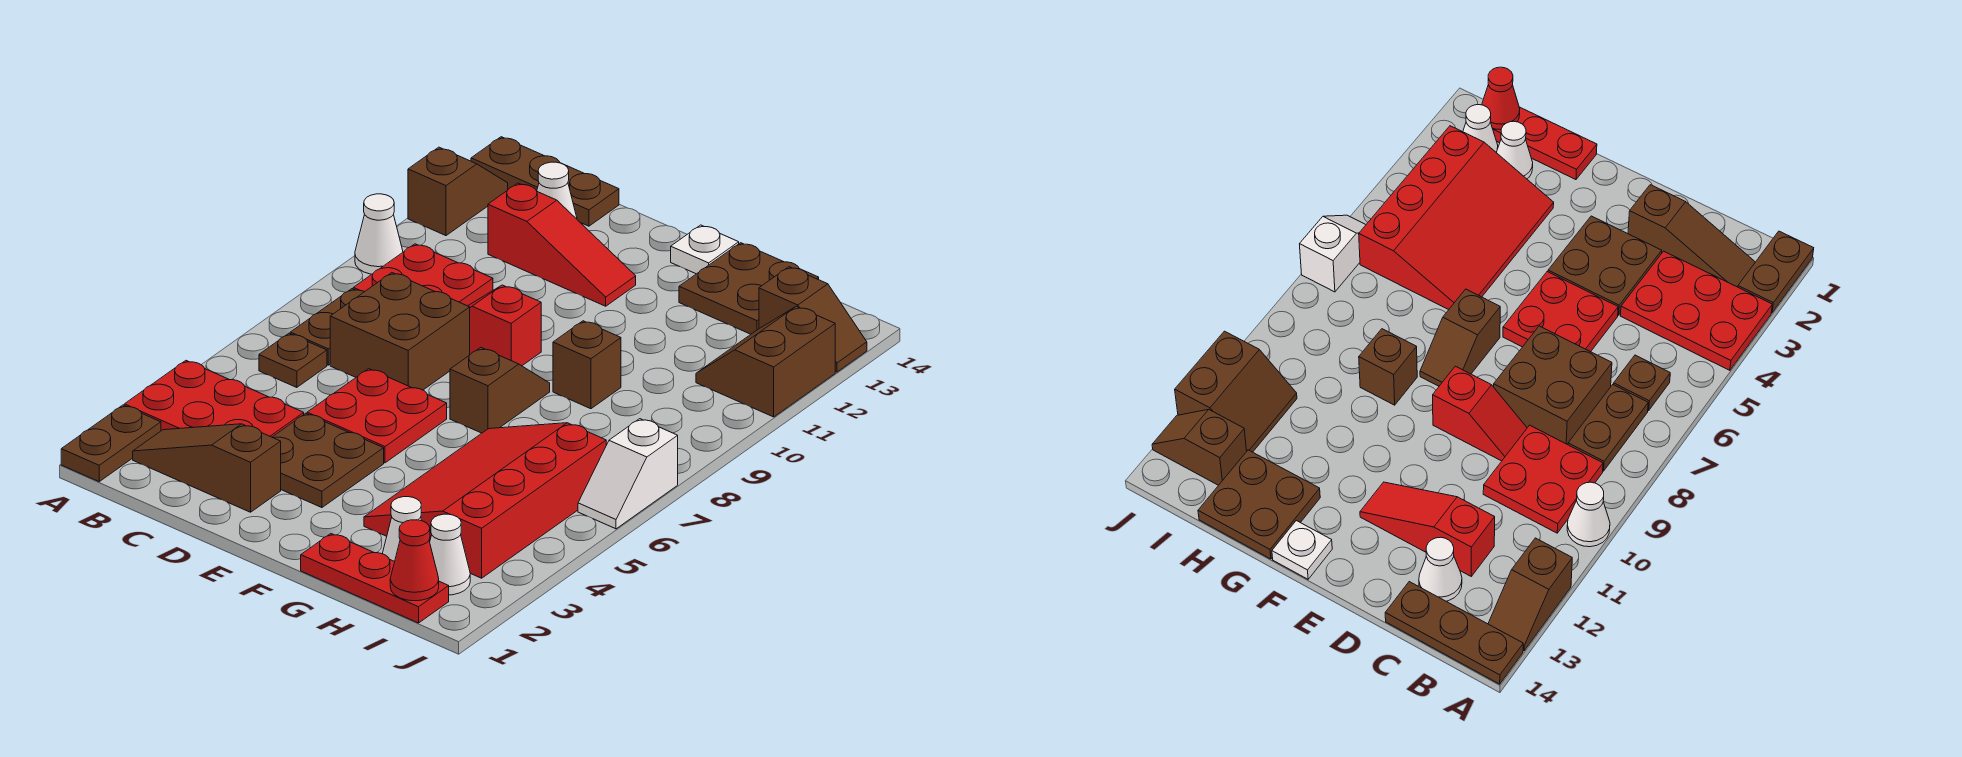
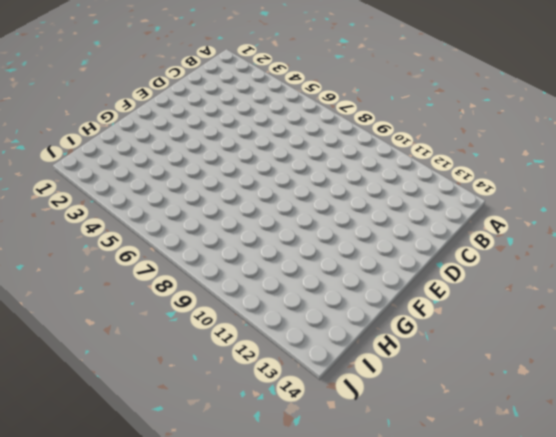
none -> brown 1x2 plate [61,405,161,481]
none -> red 2x3 plate [124,361,304,437]
none -> white 1x1 cone [355,194,403,274]

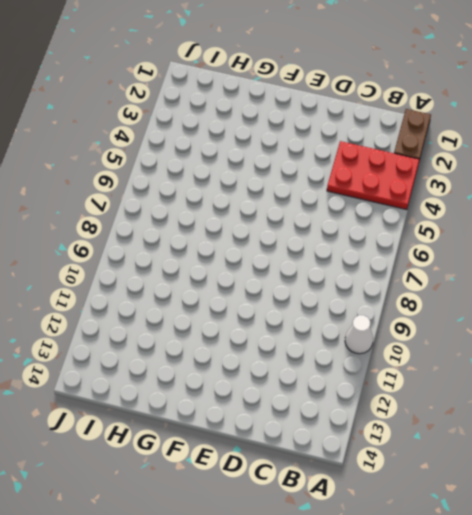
none -> brown 1x2 slope [408,147,508,236]
none -> brown 1x3 plate [471,137,619,226]
none -> brown 1x3 slope [133,424,281,512]

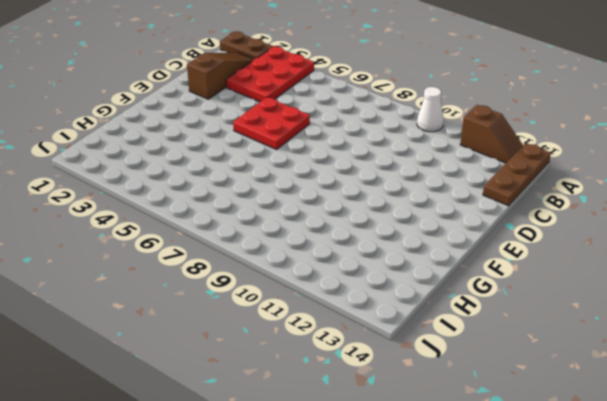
none -> brown 1x1 plate [259,333,327,388]
none -> brown 1x2 plate [290,289,364,365]
none -> red 2x2 plate [353,244,493,306]

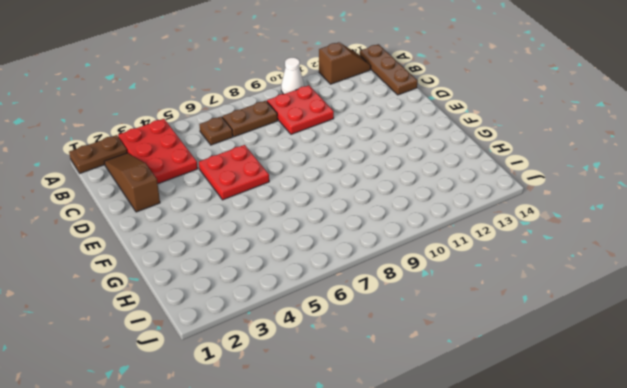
none -> brown 2x2 brick [330,273,470,390]
none -> red 1x3 slope [488,183,636,306]
none -> white 1x1 cone [537,162,577,219]

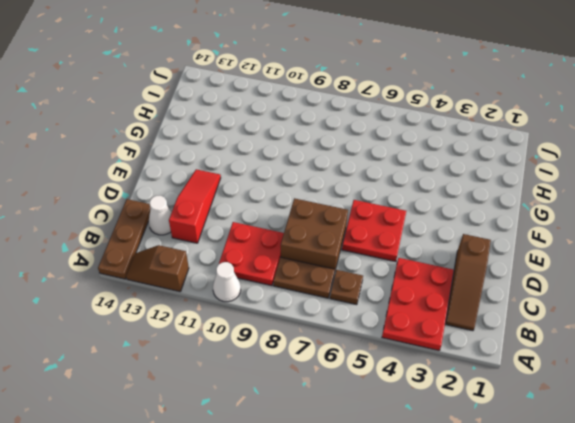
none -> brown 1x2 plate [61,405,161,481]
none -> brown 2x2 plate [272,413,384,508]
none -> red 1x2 slope [468,285,541,366]

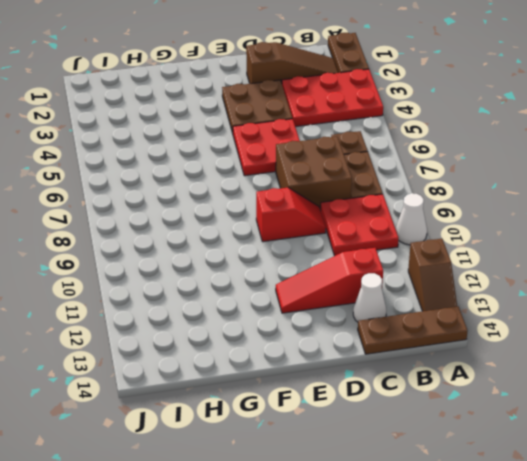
none -> brown 1x2 slope [450,347,550,433]
none -> white 1x1 plate [671,225,739,274]
none -> red 1x3 plate [301,534,449,623]

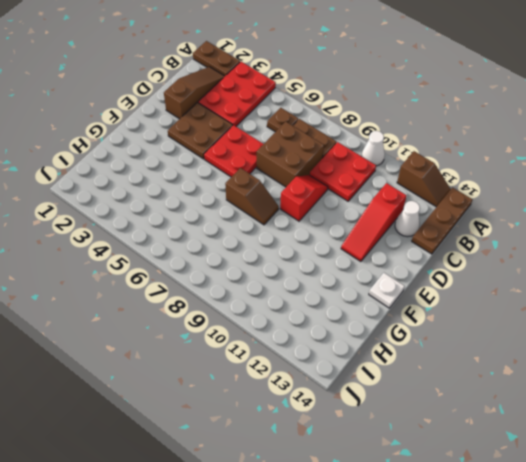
none -> red 1x3 plate [301,534,449,623]
none -> red 3x4 slope [364,423,606,578]
none -> brown 1x1 brick [553,321,621,409]

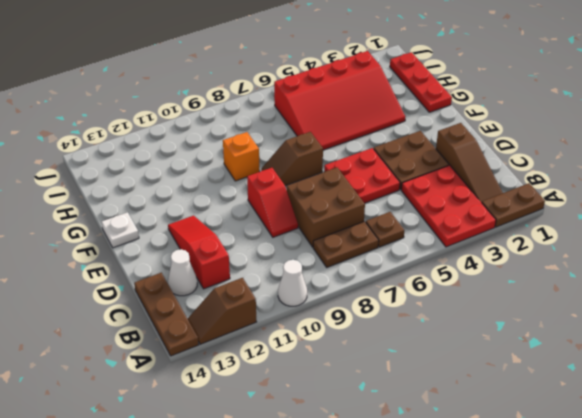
orange 1x1 brick [223,132,260,181] -> brown 1x1 brick [553,321,621,409]
none -> red 2x2 plate [353,244,493,306]
none -> brown 2x2 plate [679,243,819,334]
none -> white 1x1 cone [382,497,422,562]

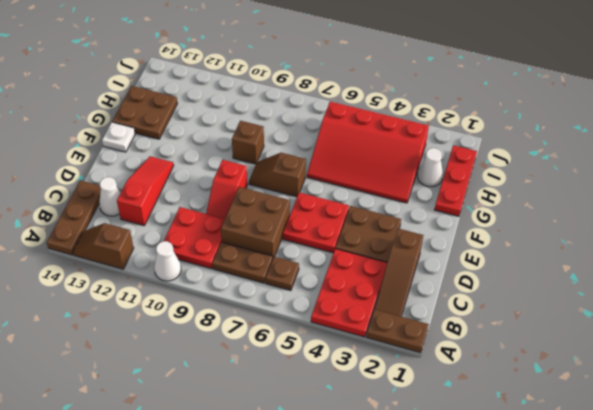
none -> white 1x1 cone [430,514,470,595]
none -> brown 2x2 slope [696,306,835,417]
none -> brown 1x2 slope [759,267,867,372]

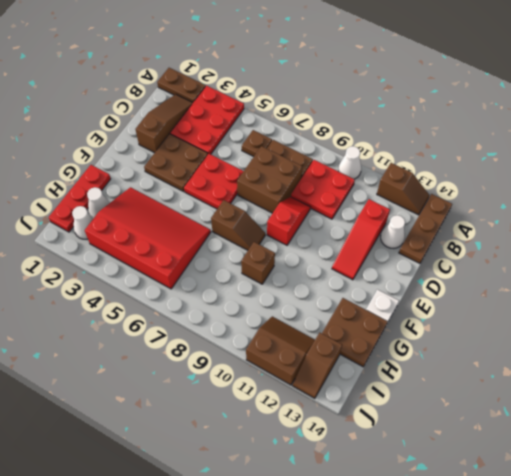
none -> white 1x2 slope [578,419,678,529]
none -> red 1x1 cone [390,520,439,601]

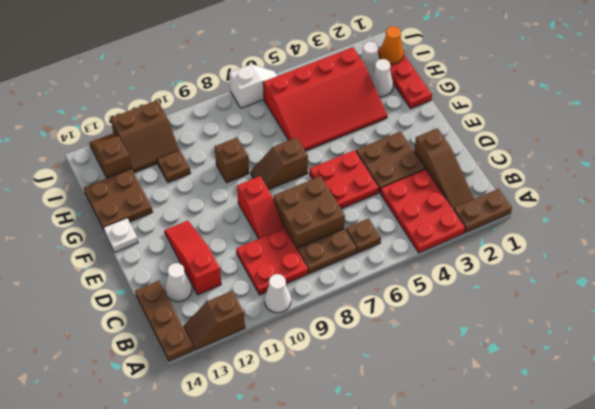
brown 1x1 plate [157,150,191,182] -> none
orange 1x1 cone [380,26,404,64] -> red 1x1 cone [390,520,439,601]

